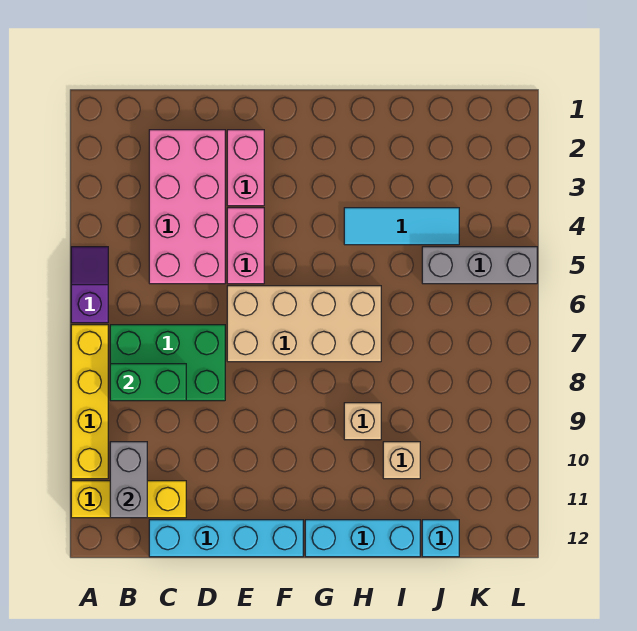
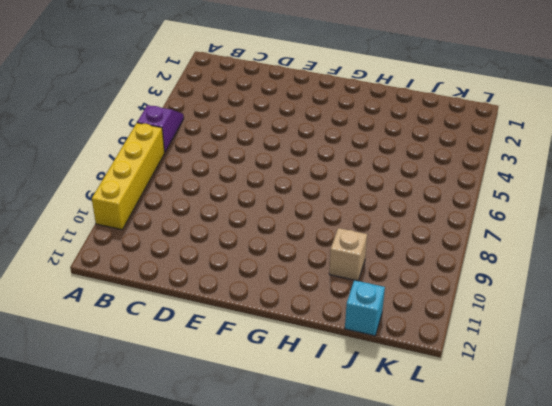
none -> yellow 1x3 brick [71,481,186,518]
none -> green 2x3 brick [110,325,225,401]
none -> pink 2x4 brick [149,130,225,284]

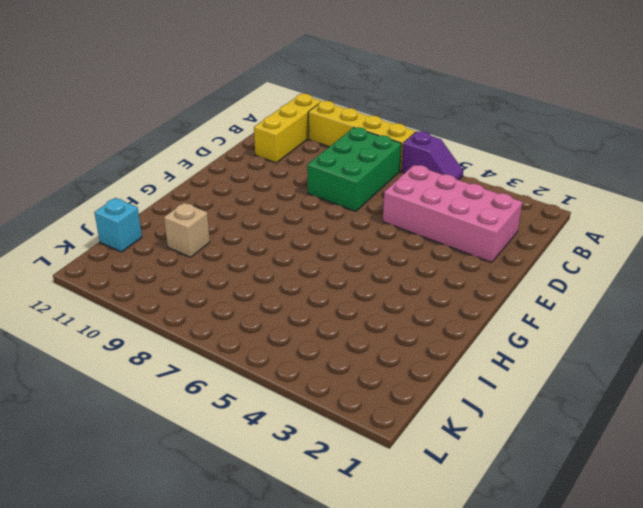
none -> cyan 1x4 brick [149,520,303,557]
none -> pink 1x2 brick [227,130,264,206]
none -> pink 1x2 brick [227,208,264,284]

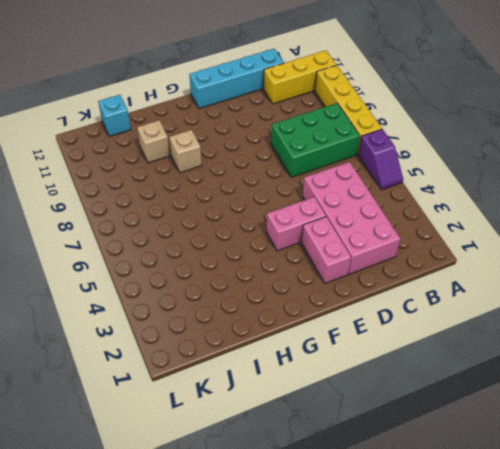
pink 1x2 brick [267,197,326,251] -> pink 1x2 brick turned to [227,208,264,284]
none -> tan 2x4 brick [227,286,381,362]
none -> cyan 1x3 brick [305,520,420,557]
none -> cyan 1x3 tile [344,208,459,245]

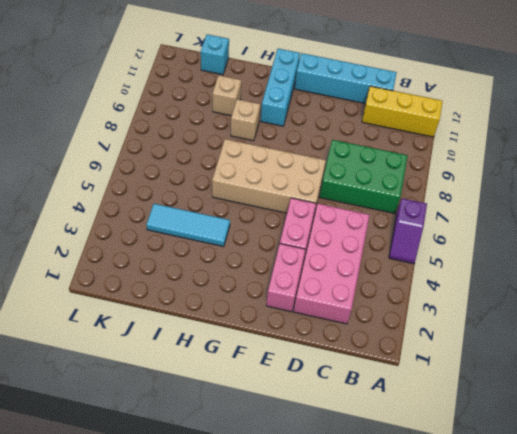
cyan 1x3 brick [261,49,300,126] -> cyan 1x3 brick turned to [305,520,420,557]
none -> yellow 1x4 brick [71,325,108,479]
none -> grey 1x3 brick [422,247,537,284]
none -> green 1x2 brick [110,364,186,401]

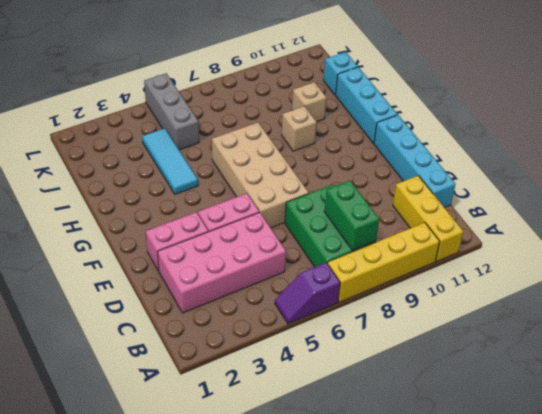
none -> grey 1x2 brick [110,442,147,518]

